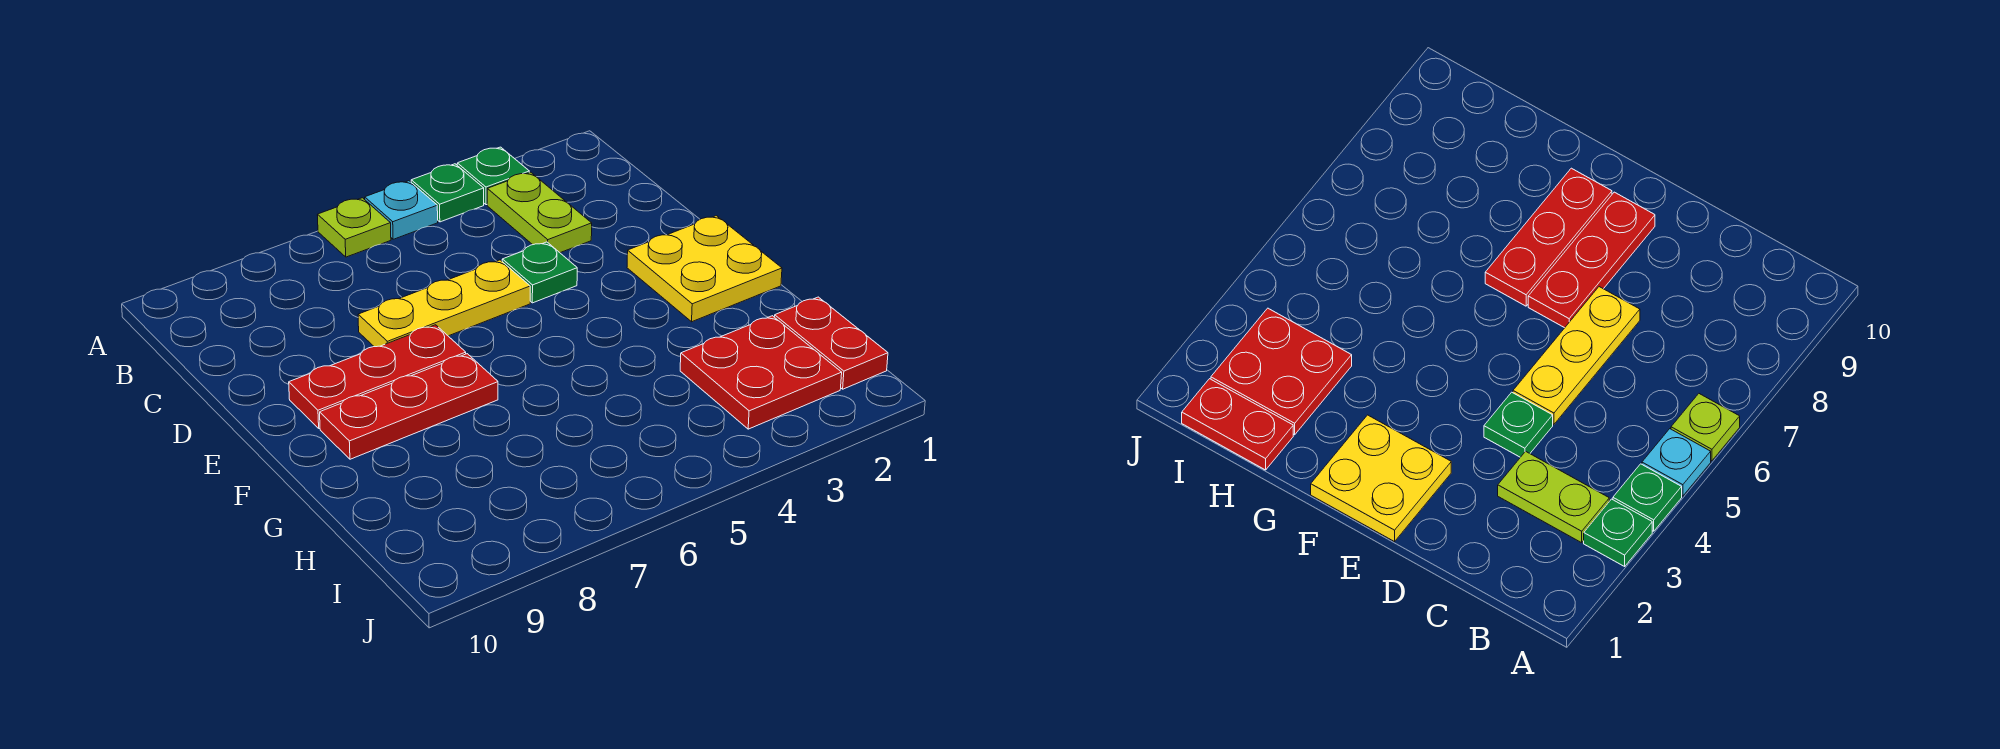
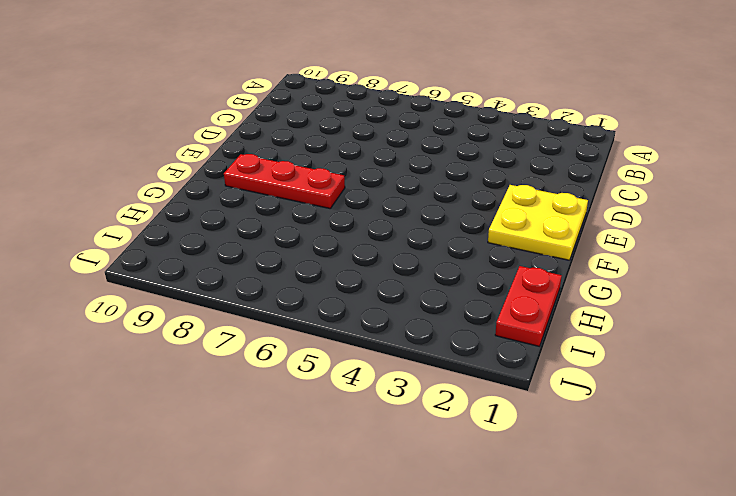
none -> green 1x1 plate [457,147,529,205]
none -> green 1x1 plate [411,164,484,222]
none -> cyan 1x1 plate [365,181,438,239]

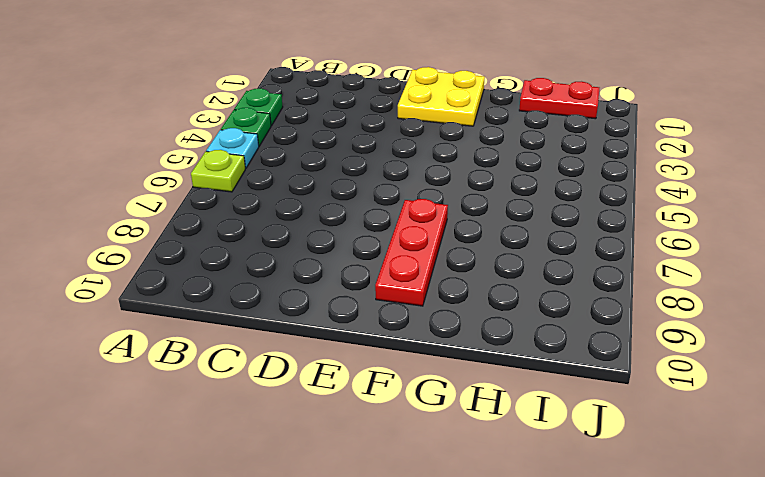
none -> lime 1x2 plate [487,172,592,253]
none -> green 1x1 plate [502,242,577,303]
none -> yellow 1x3 plate [358,260,530,347]

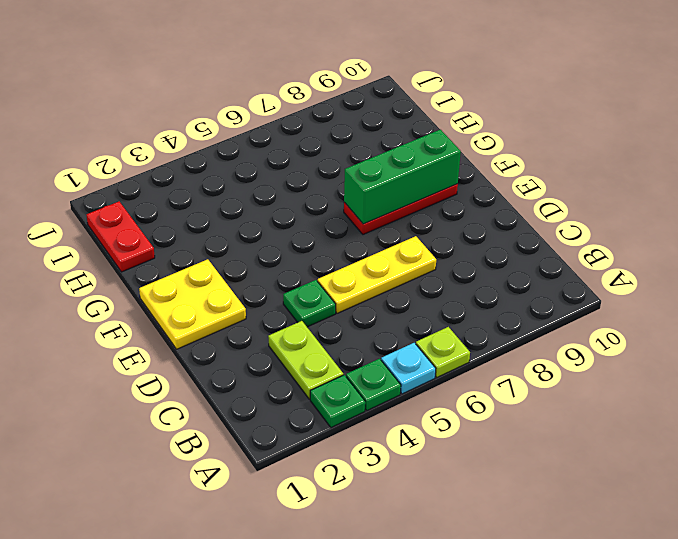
green 1x3 brick [344,129,461,224] -> none
none -> red 1x3 plate [289,325,466,428]
none -> red 2x2 plate [680,316,842,429]

